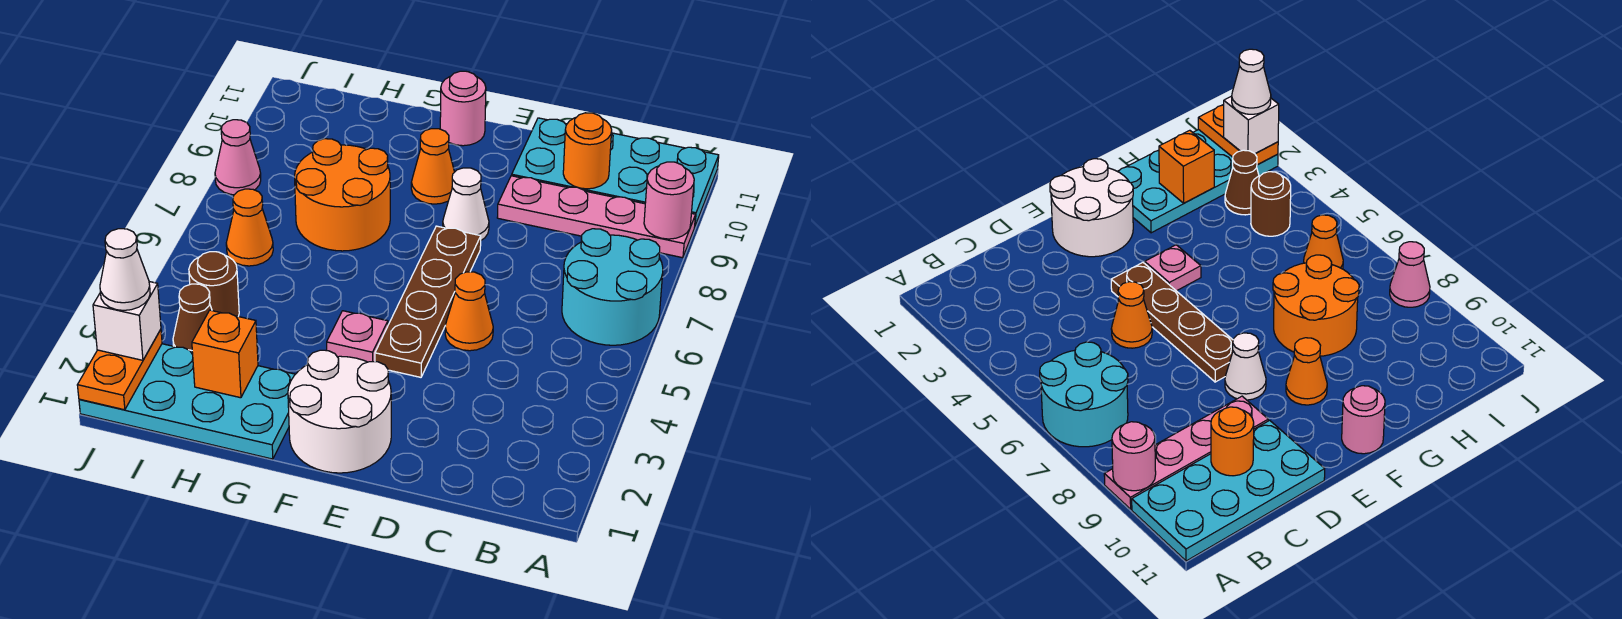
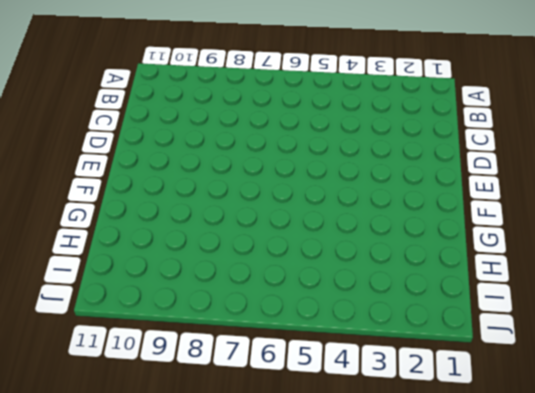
none -> cyan 2x2 round brick [562,229,663,345]
none -> pink 1x4 plate [497,176,695,258]
none -> cyan 2x4 plate [512,118,719,226]

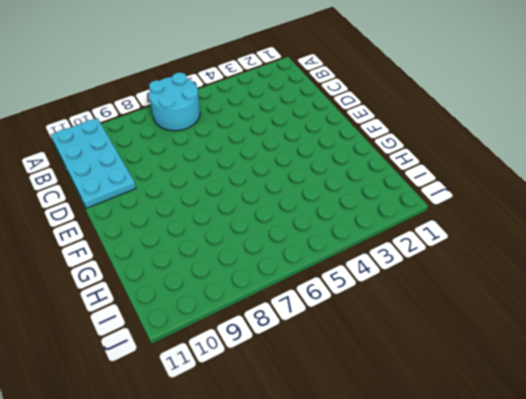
none -> pink 1x4 plate [497,176,695,258]
none -> orange 1x1 cone [445,272,493,351]
none -> white 2x2 round brick [288,350,391,473]

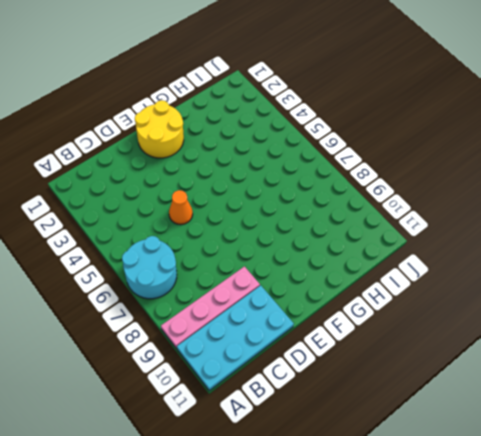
yellow 2x2 round brick [135,100,184,158] -> white 2x2 round brick [288,350,391,473]
none -> brown 1x4 plate [375,226,481,377]
none -> white 1x1 cone [443,168,489,240]
none -> pink 1x1 plate [327,311,388,362]

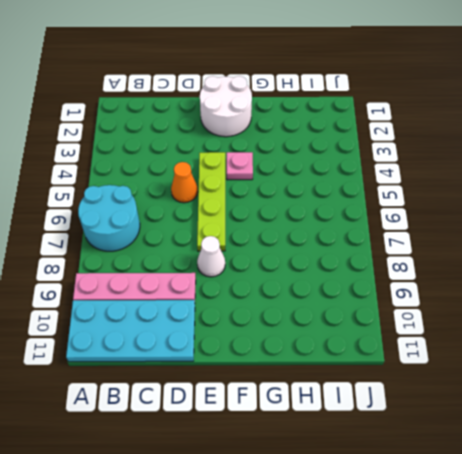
lime 1x4 plate [197,152,225,251] -> brown 1x4 plate [375,226,481,377]
none -> orange 1x1 cone [411,129,454,204]
none -> pink 1x1 round brick [440,71,486,146]
none -> cyan 2x4 plate [79,344,295,459]

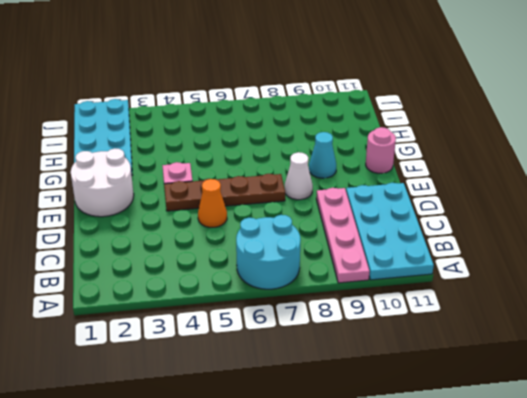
cyan 1x1 cone [309,132,336,178] -> orange 1x1 cone [411,129,454,204]
none -> orange 2x2 round brick [295,139,390,251]
none -> brown 1x1 cone [173,284,212,350]
none -> brown 1x1 round brick [189,252,239,316]

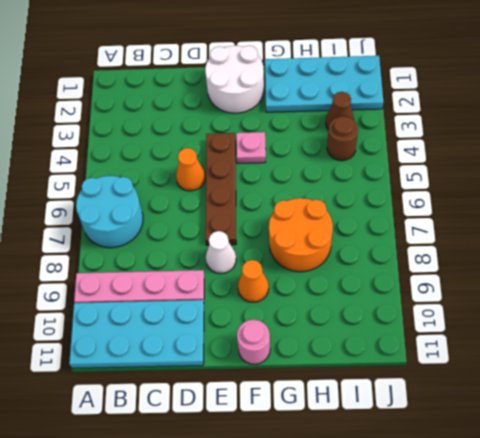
none -> orange 1x1 cone [226,189,273,266]
none -> pink 1x1 cone [215,120,261,195]
none -> pink 1x1 round brick [644,162,694,239]

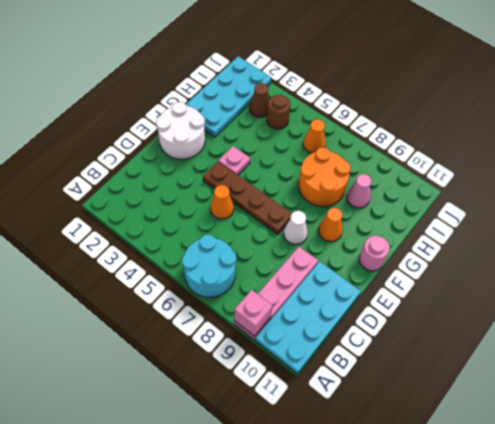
pink 1x1 brick [234,290,272,336] -> pink 1x1 round brick [644,162,694,239]
pink 1x1 cone [347,174,372,208] -> pink 1x1 cone moved to [215,120,261,195]
none -> orange 1x1 round brick [563,113,612,189]
none -> orange 1x1 brick [192,310,258,398]
none -> orange 1x2 plate [77,330,162,410]

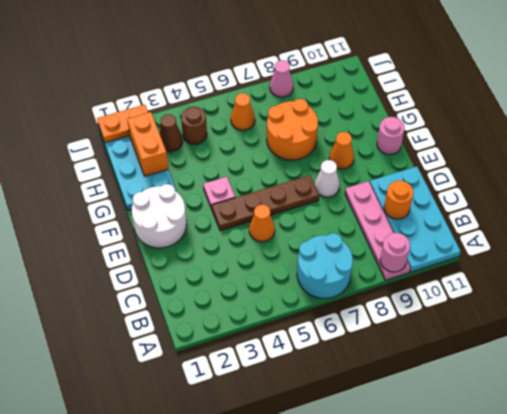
orange 1x2 brick [127,112,168,176] -> orange 1x1 brick [192,310,258,398]
none -> white 1x1 brick [93,282,161,360]
none -> white 1x1 cone [100,229,150,310]

